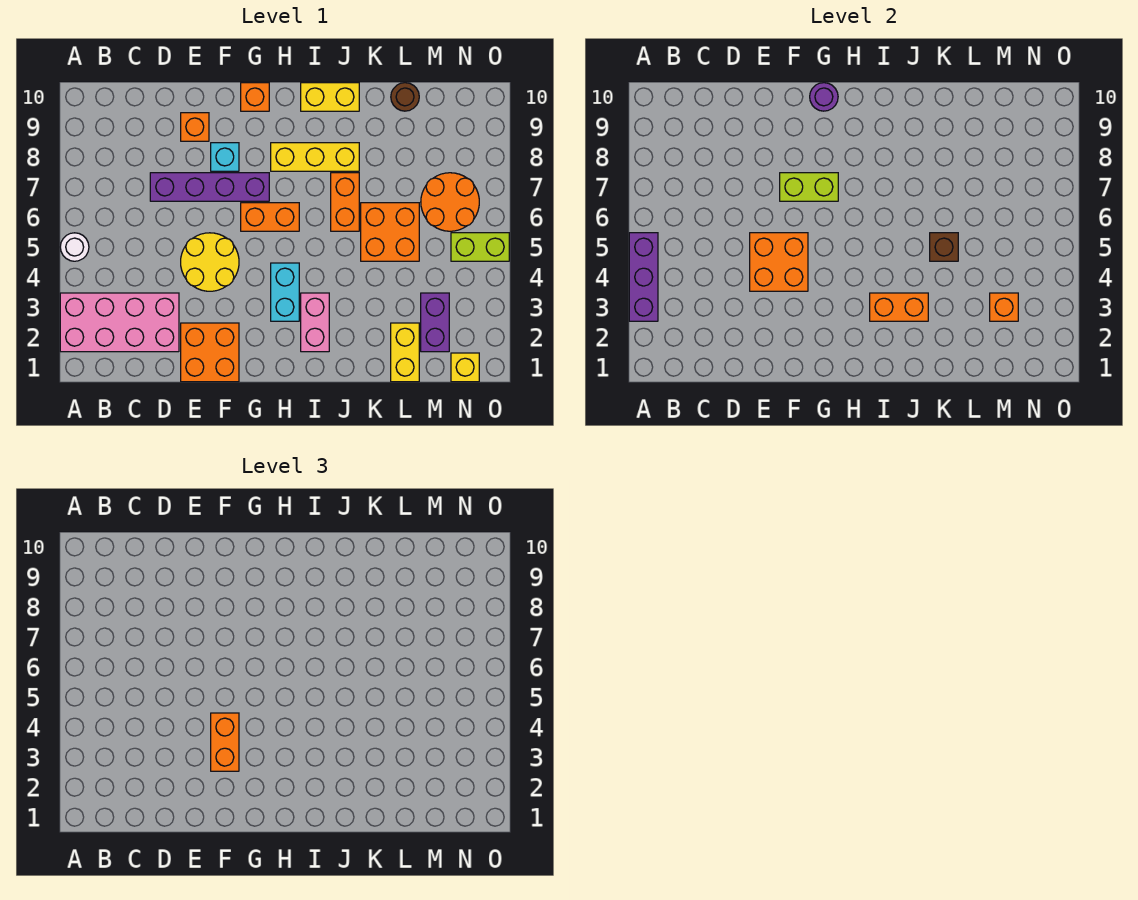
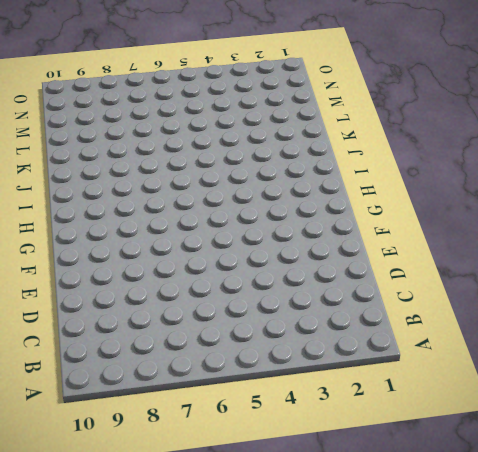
none -> pink 2x4 brick [60,293,179,352]
none -> white 1x1 round brick [60,233,89,261]
none -> purple 1x4 brick [150,173,269,201]

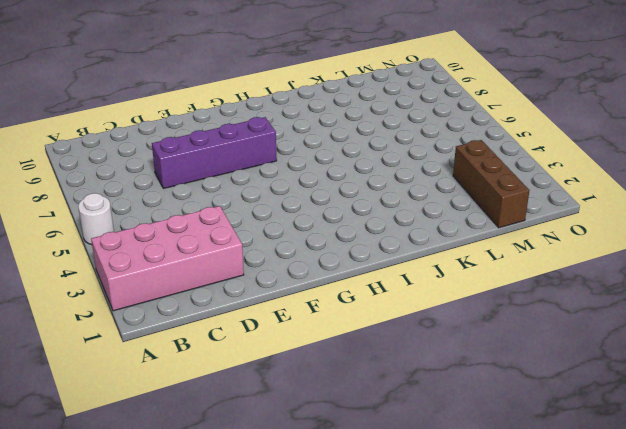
brown 1x3 brick [453,140,530,228] -> purple 1x2 brick [421,293,449,352]
none -> orange 2x2 brick [181,323,239,382]
none -> yellow 2x2 round brick [181,233,239,291]
none -> orange 1x1 brick [181,113,209,141]

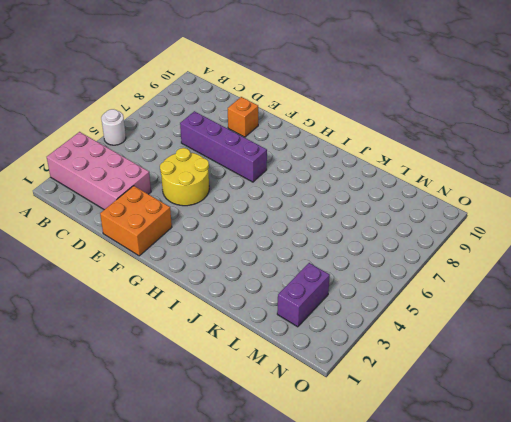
none -> cyan 1x1 brick [211,143,239,171]
none -> orange 1x2 brick [241,203,299,231]
none -> orange 1x1 brick [241,83,269,111]

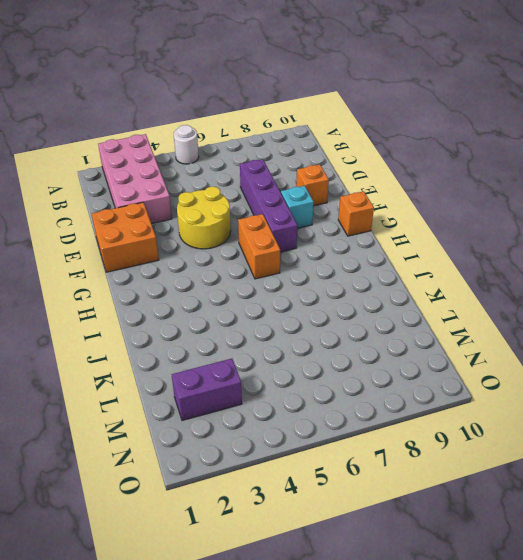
none -> cyan 1x2 brick [271,263,299,321]
none -> yellow 1x3 brick [271,143,359,171]
none -> pink 1x2 brick [301,293,329,352]

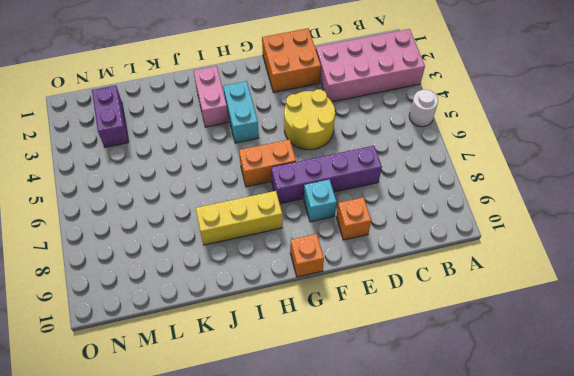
none -> yellow 1x2 brick [301,83,359,111]
none -> orange 1x2 brick [331,173,359,231]
none -> orange 2x2 brick [361,203,419,261]

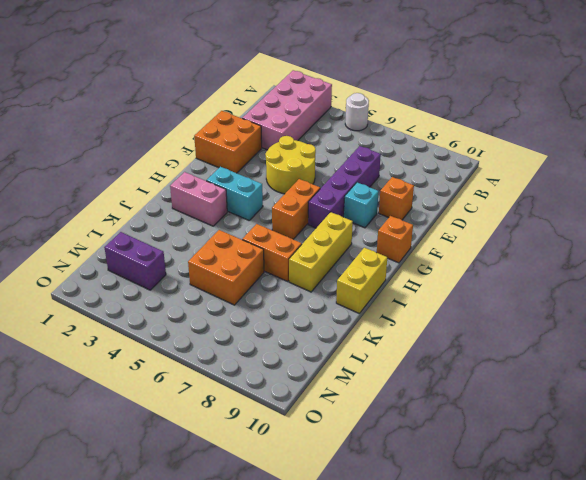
none -> yellow 1x2 brick [391,323,419,382]
none -> brown 1x1 round brick [391,83,419,111]
none -> orange 2x2 round brick [421,173,479,231]

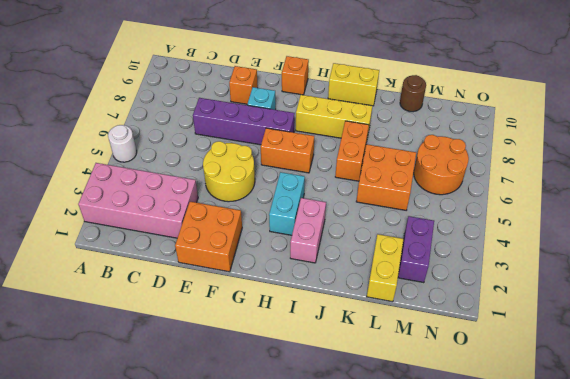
none -> yellow 1x1 brick [451,353,479,382]
none -> lime 1x2 brick [451,233,509,261]
none -> purple 1x3 brick [629,233,658,321]

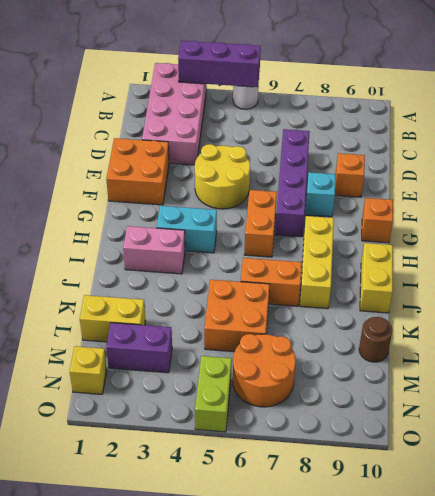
none -> orange 2x2 brick [750,233,808,291]
none -> lime 1x2 brick [780,173,838,201]
none -> purple 1x1 round brick [810,83,838,111]

